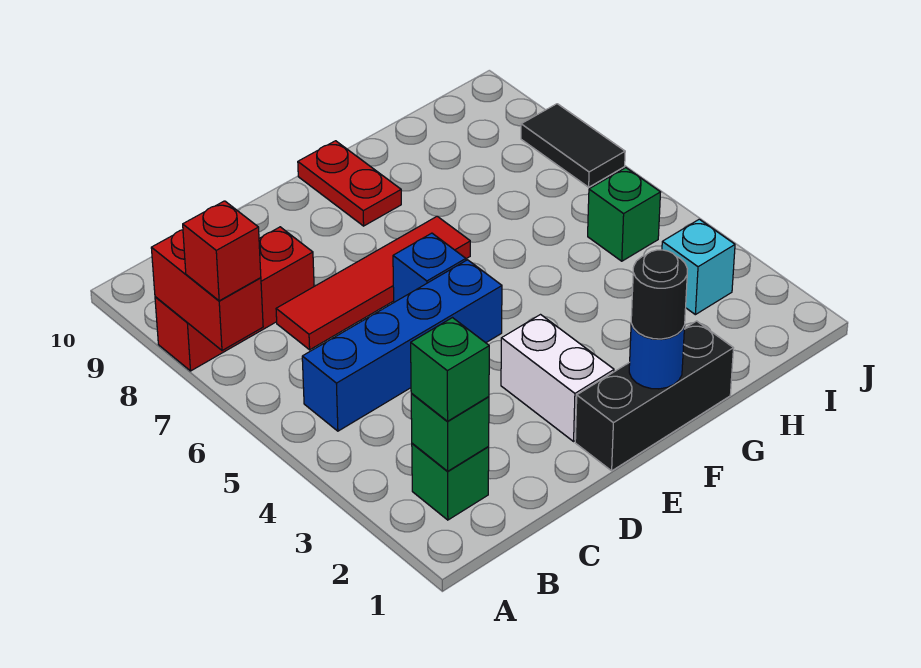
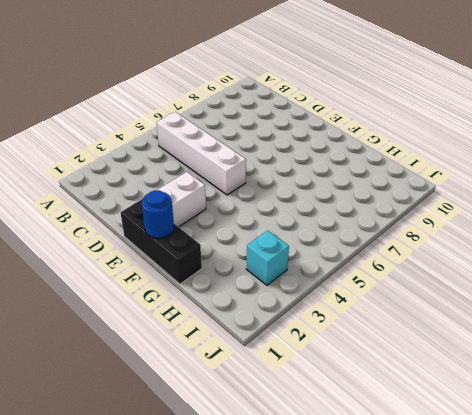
white 1x4 brick [156,112,246,195] -> blue 1x4 brick [302,260,502,431]
none -> red 1x3 brick [155,227,314,371]
none -> green 1x1 brick [412,443,489,520]
none -> red 1x4 tile [276,216,470,350]

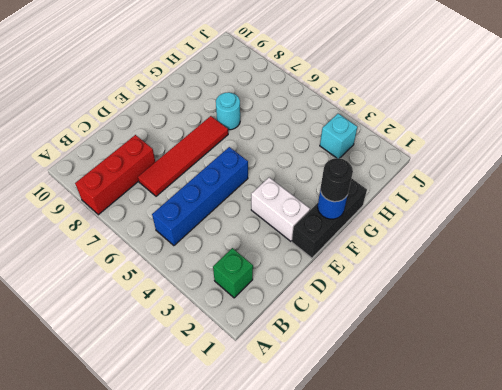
cyan 1x1 round brick [216,92,240,130] -> none
none -> blue 1x1 brick [393,233,466,302]
none -> red 1x2 plate [298,141,401,226]
none -> green 1x1 brick [588,168,661,261]

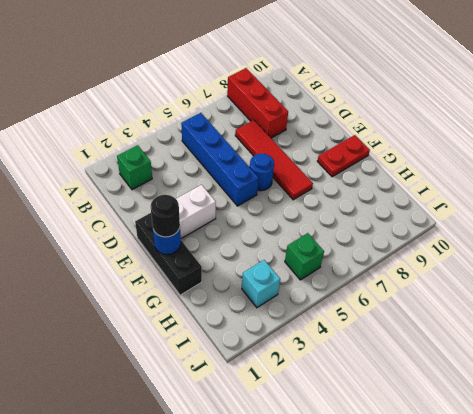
blue 1x1 round brick [250,154,274,191] -> blue 1x1 brick [393,233,466,302]
none -> black 1x2 tile [521,104,625,187]
none -> red 1x2 brick [151,230,263,351]
none -> green 1x1 brick [411,393,489,471]

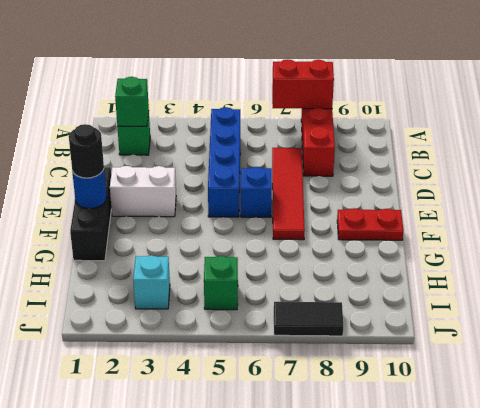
none -> red 1x1 brick [183,201,261,301]
none -> green 1x1 brick [411,318,489,421]

